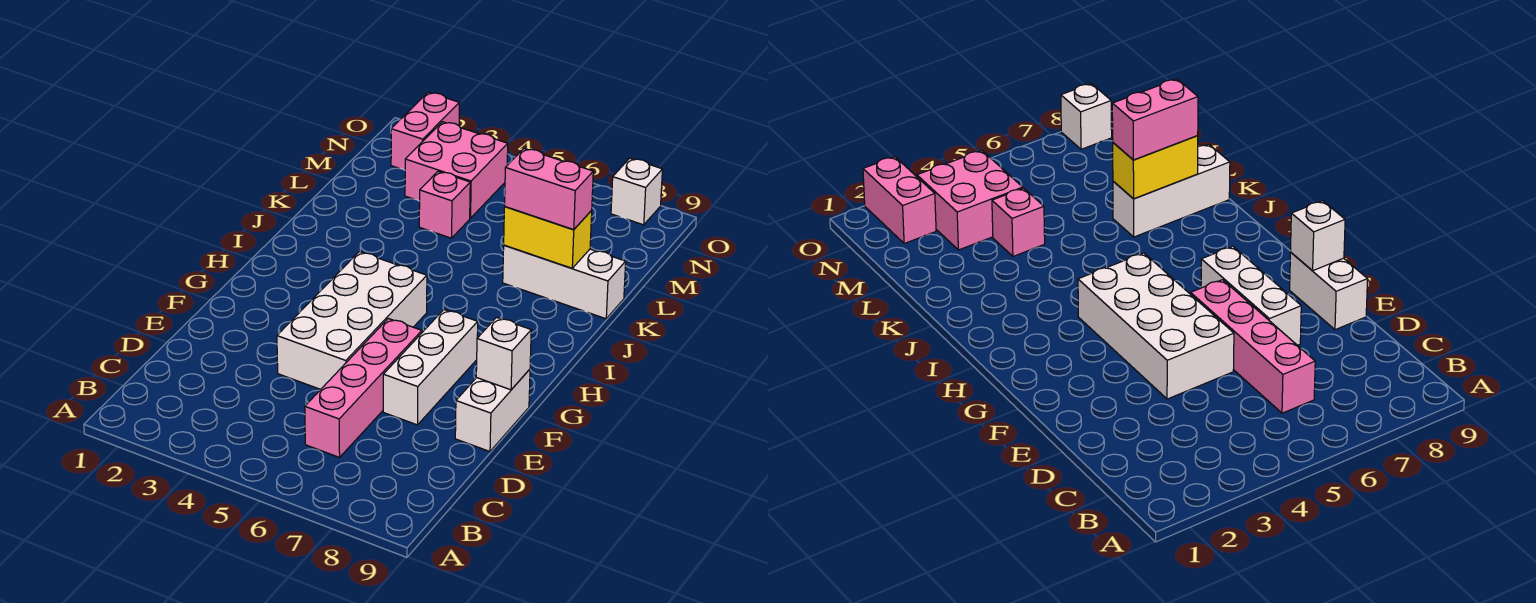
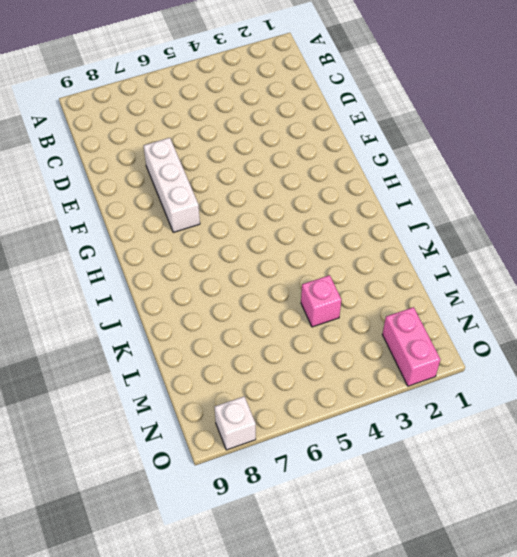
none -> pink 1x4 brick [305,319,422,457]
none -> white 2x4 brick [277,252,427,389]
none -> white 1x2 brick [455,369,530,452]

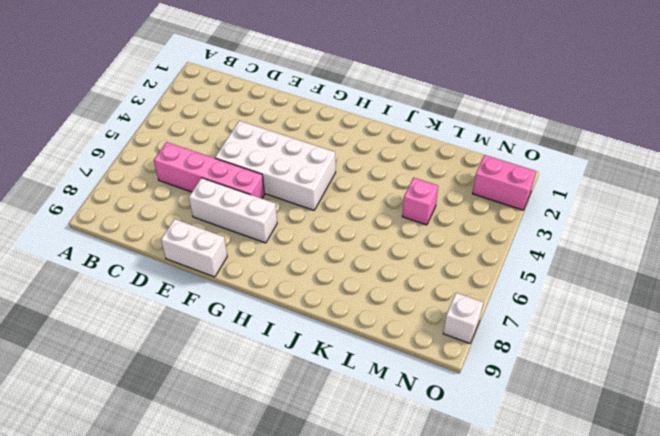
none -> white 1x3 brick [503,245,626,319]
none -> pink 2x2 brick [405,122,508,218]
none -> white 1x1 brick [476,318,531,390]

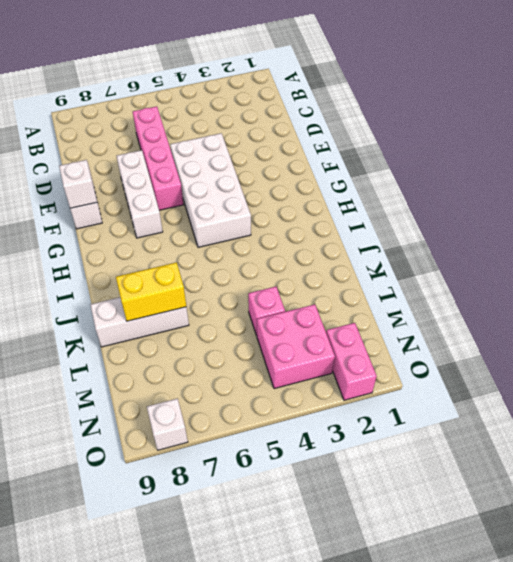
none -> pink 1x2 brick [505,148,593,229]

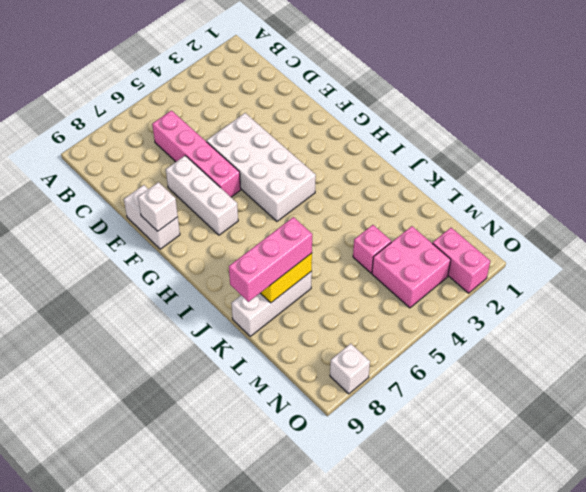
pink 1x3 brick [229,217,312,302] -> pink 1x2 brick [505,148,593,229]

